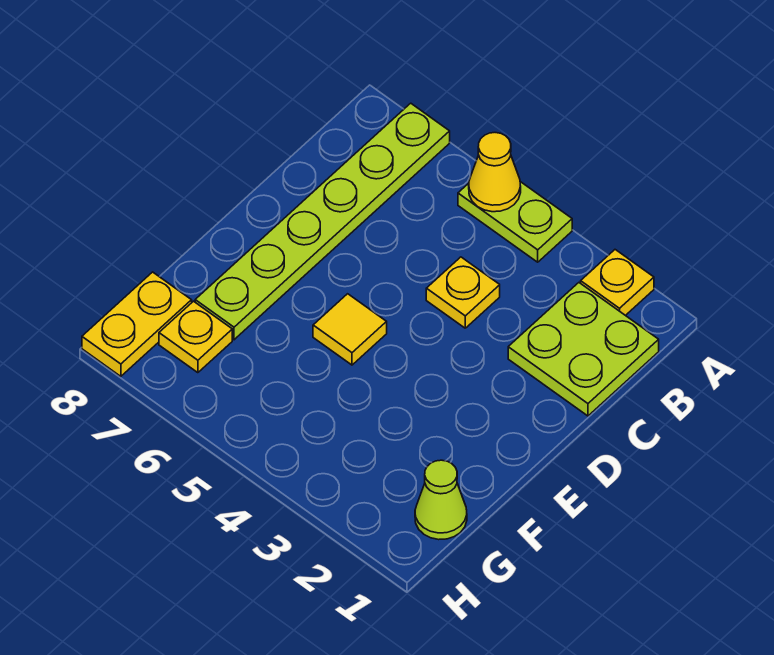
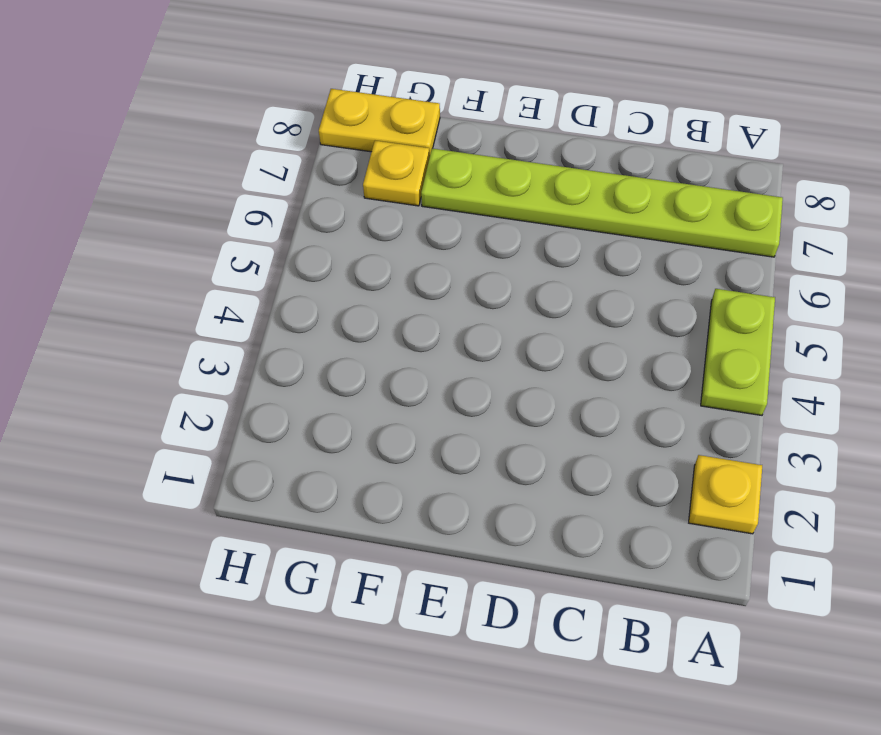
none -> lime 2x2 plate [508,283,659,416]
none -> yellow 1x1 plate [426,257,500,328]

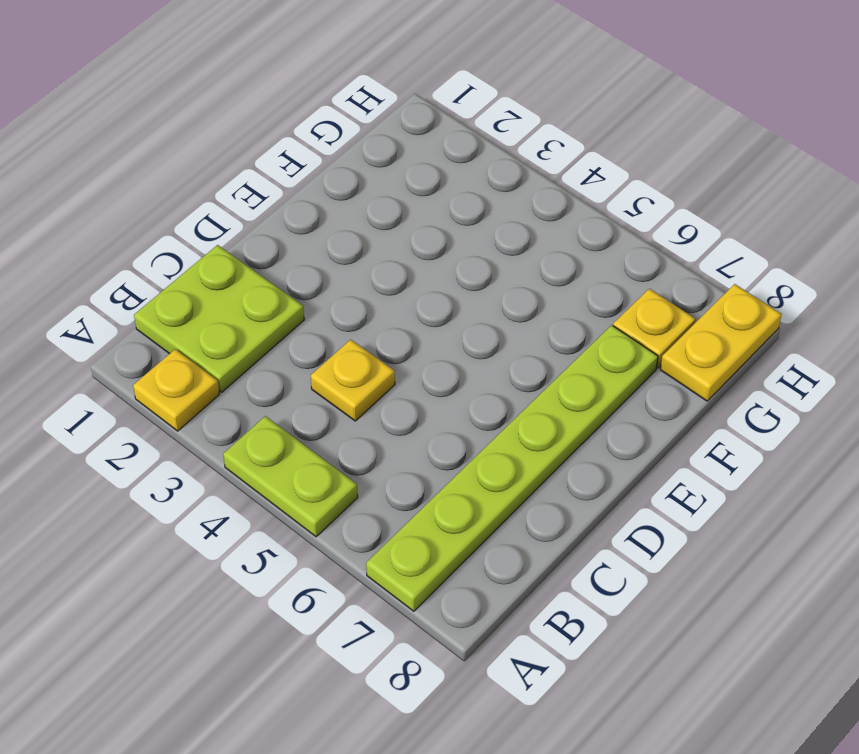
none -> yellow 1x1 tile [313,294,387,365]
none -> lime 1x1 cone [415,460,467,540]

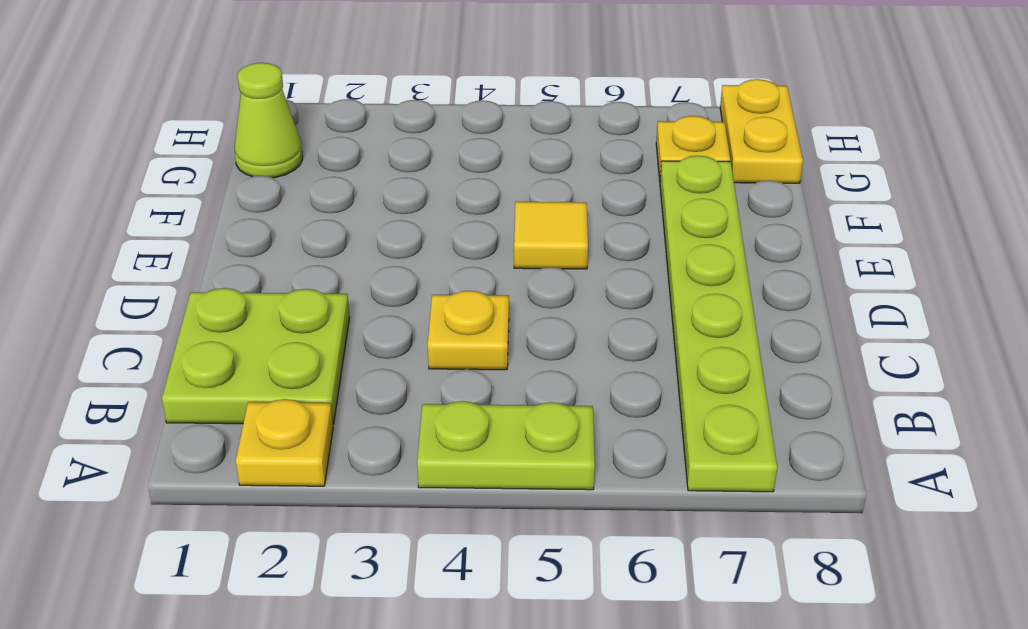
none -> yellow 1x1 cone [469,133,521,212]

